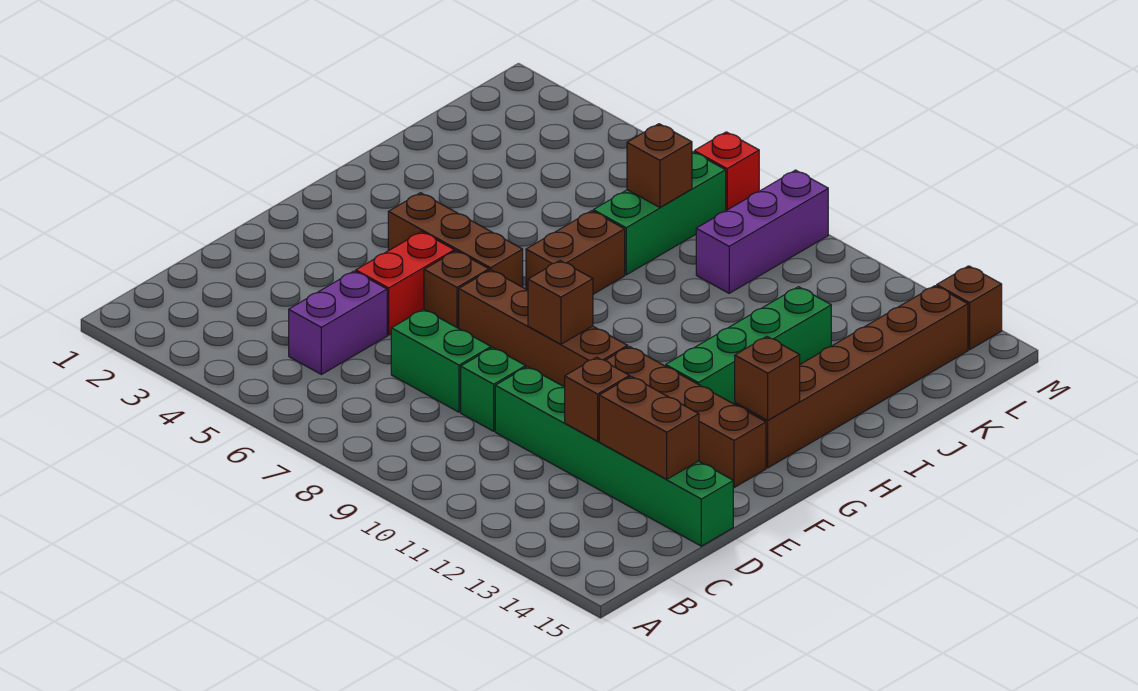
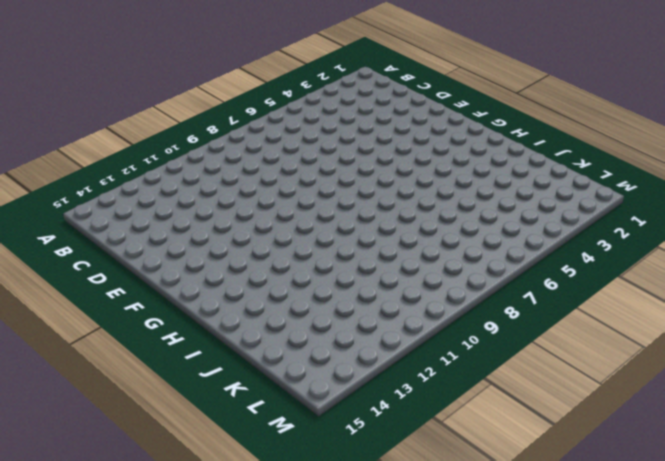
none -> purple 1x2 brick [289,271,387,374]
none -> green 1x2 brick [391,309,491,412]
none -> green 1x1 brick [461,348,526,431]

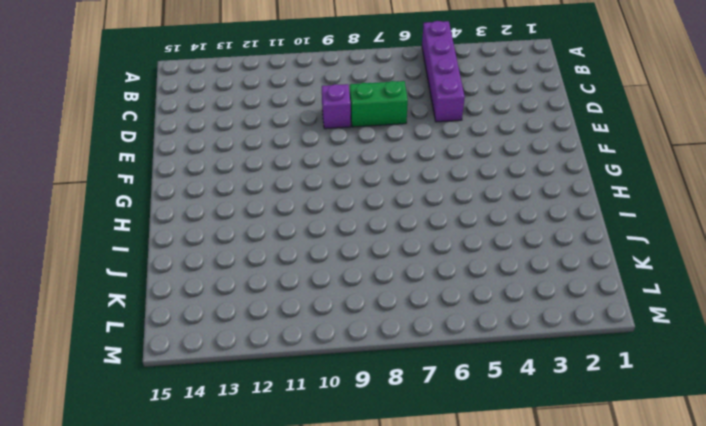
purple 1x4 brick [422,21,465,122] -> purple 1x2 brick [289,271,387,374]
purple 1x1 brick [322,84,351,129] -> green 1x1 brick [461,348,526,431]
none -> green 1x6 brick [495,367,733,546]
none -> red 1x2 brick [356,232,454,335]
none -> brown 1x1 brick [424,251,489,328]

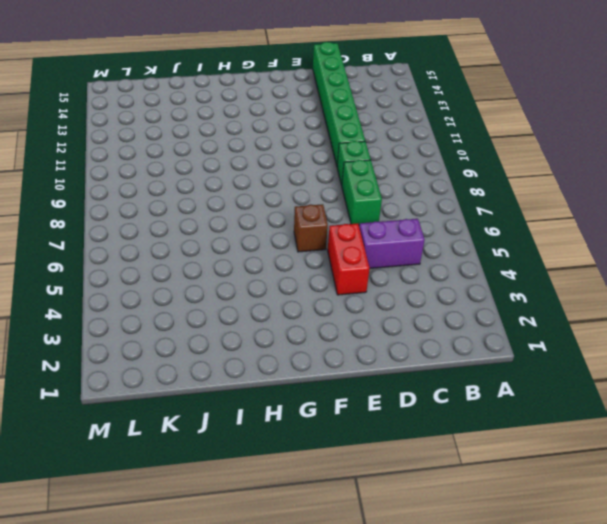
red 1x2 brick [328,223,370,295] -> red 1x2 brick turned to [356,232,454,335]
none -> brown 1x4 brick [459,270,628,387]
none -> brown 1x4 brick [605,346,766,488]
none -> brown 1x3 brick [388,193,523,287]

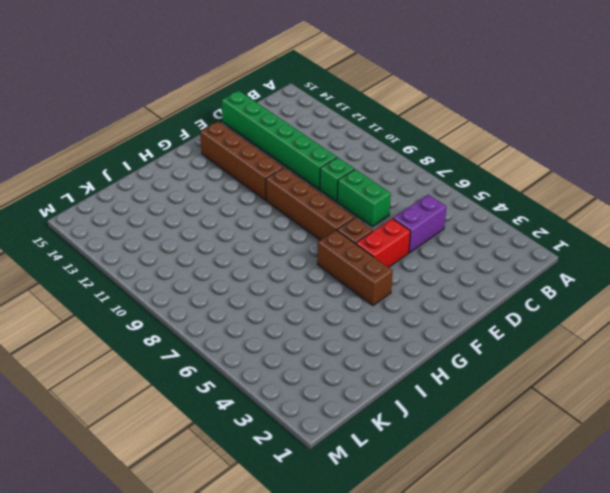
none -> green 1x4 brick [666,287,831,404]
none -> brown 1x6 brick [735,286,968,468]
none -> brown 1x2 brick [526,211,625,294]

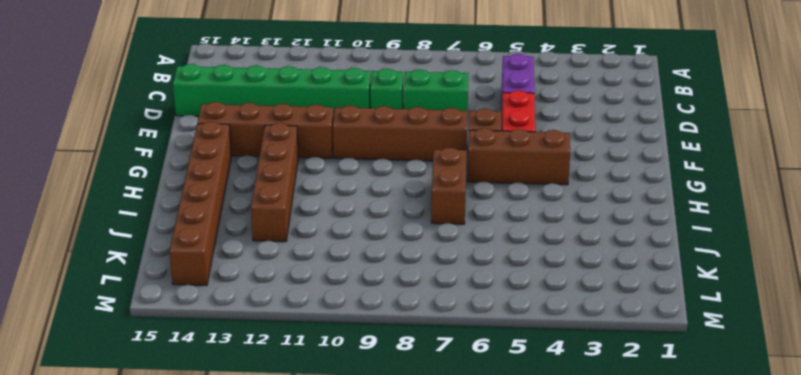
brown 1x4 brick [251,123,298,242] -> green 1x4 brick [666,287,831,404]
none -> green 1x3 brick [593,152,726,275]
none -> purple 1x3 brick [696,170,828,293]
none -> red 1x1 brick [694,132,759,211]

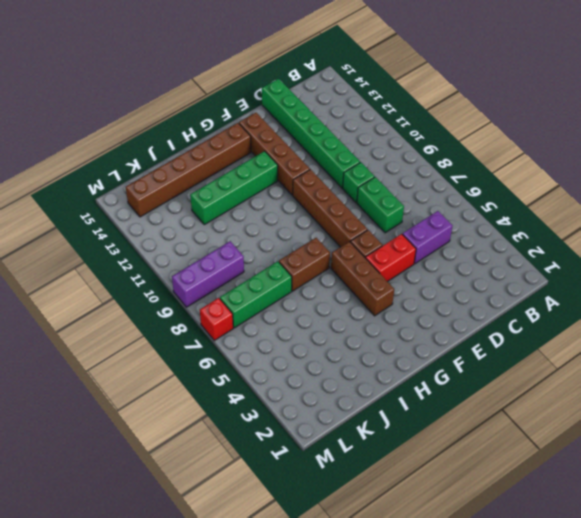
none -> brown 1x1 brick [937,266,1002,350]
none -> brown 1x1 brick [565,357,630,441]
none -> brown 1x2 brick [599,376,699,479]

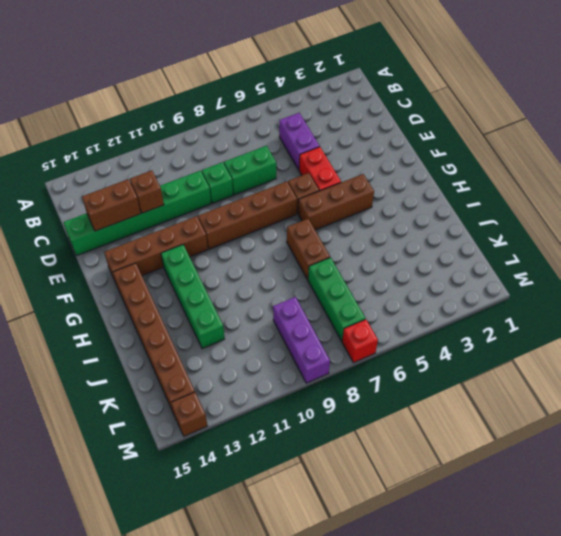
none -> brown 1x1 brick [528,261,593,344]
none -> brown 1x1 brick [735,337,800,420]
none -> brown 1x1 brick [627,124,692,207]

